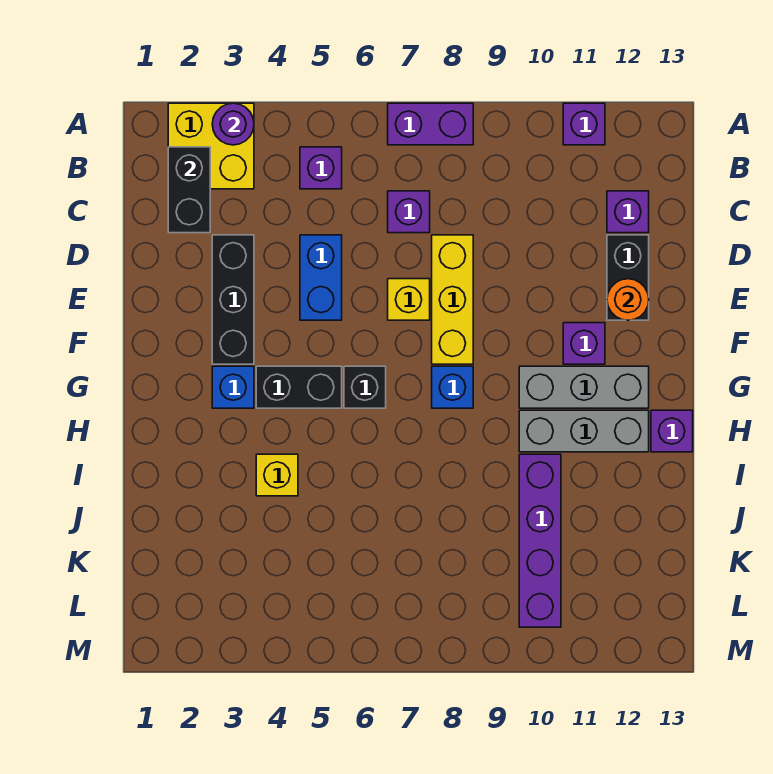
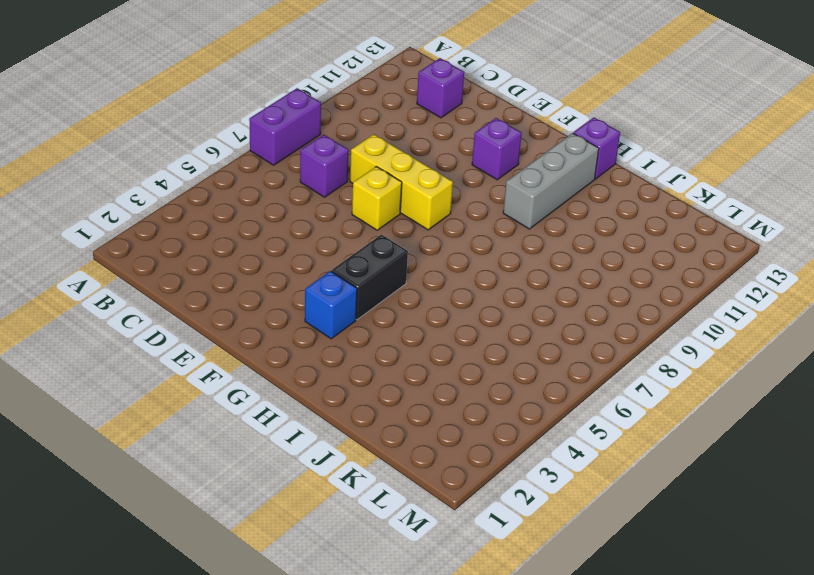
none -> yellow 2x2 brick [168,103,254,189]
none -> purple 1x1 brick [563,103,605,145]
none -> purple 1x1 brick [300,147,342,189]

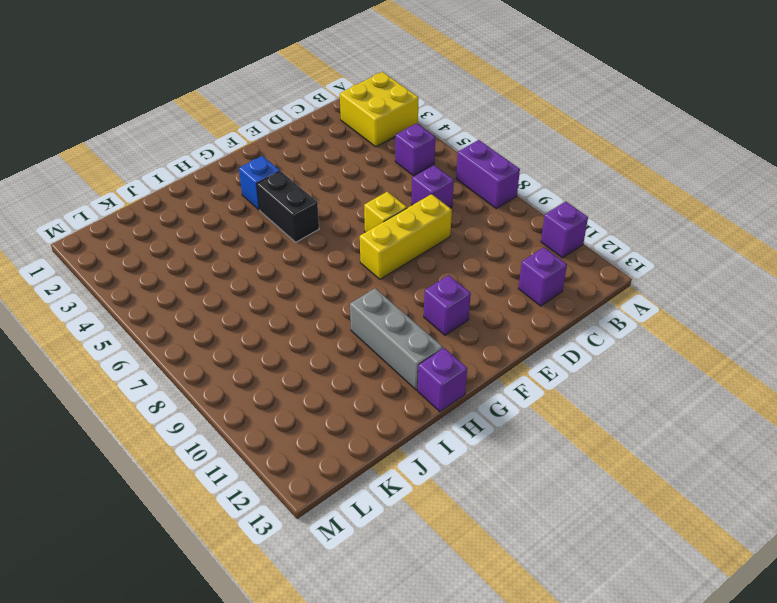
none -> black 1x3 brick [212,235,254,364]
none -> blue 1x2 brick [300,235,342,320]
none -> black 1x2 brick [607,235,649,320]

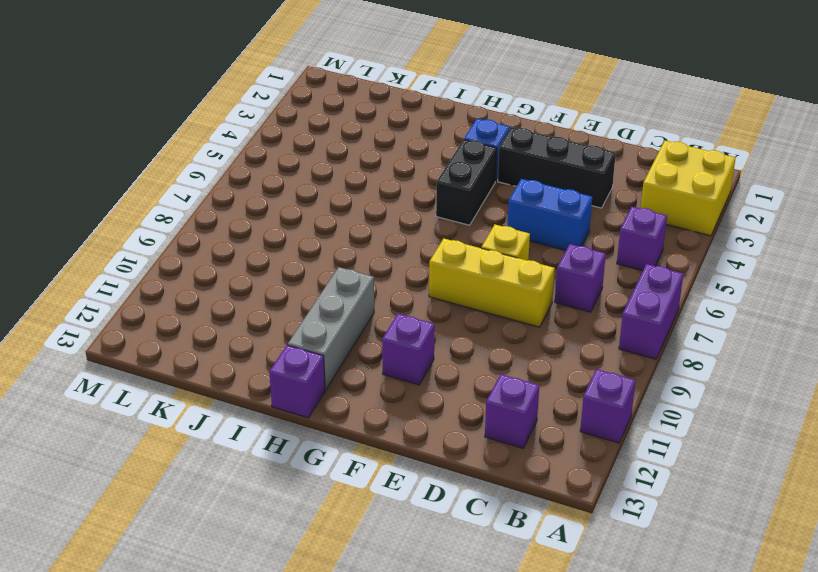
none -> black 1x2 brick [607,235,649,320]
none -> black 1x1 brick [344,366,386,408]
none -> blue 1x1 brick [432,366,473,408]

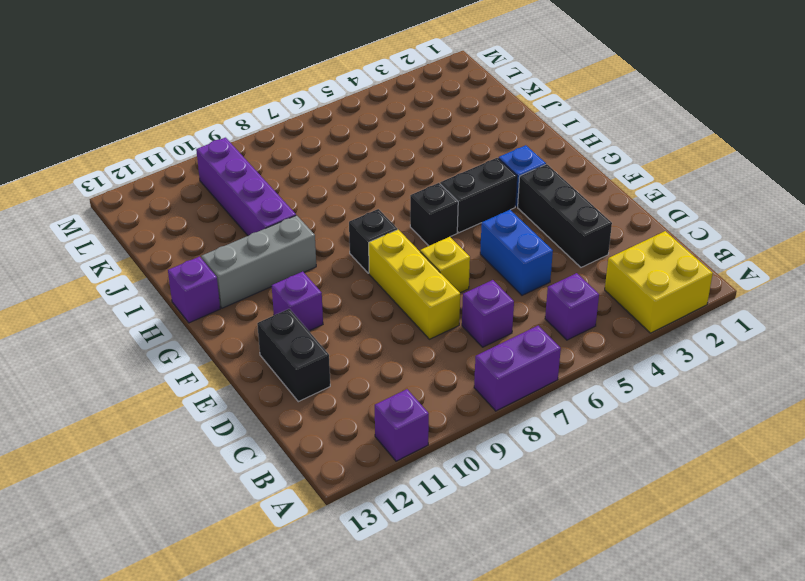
black 1x1 brick [349,209,397,273] -> blue 1x1 brick [432,366,473,408]
none -> purple 1x1 brick [607,191,649,233]
none -> grey 1x3 brick [519,366,649,408]
none -> yellow 1x1 brick [256,454,298,496]

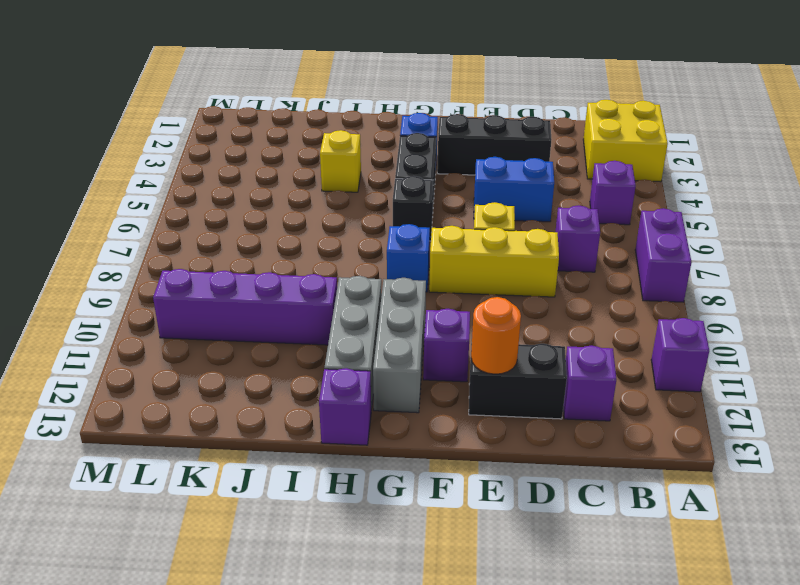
none -> purple 1x1 round brick [212,103,254,145]
none -> black 1x2 brick [168,147,210,233]

